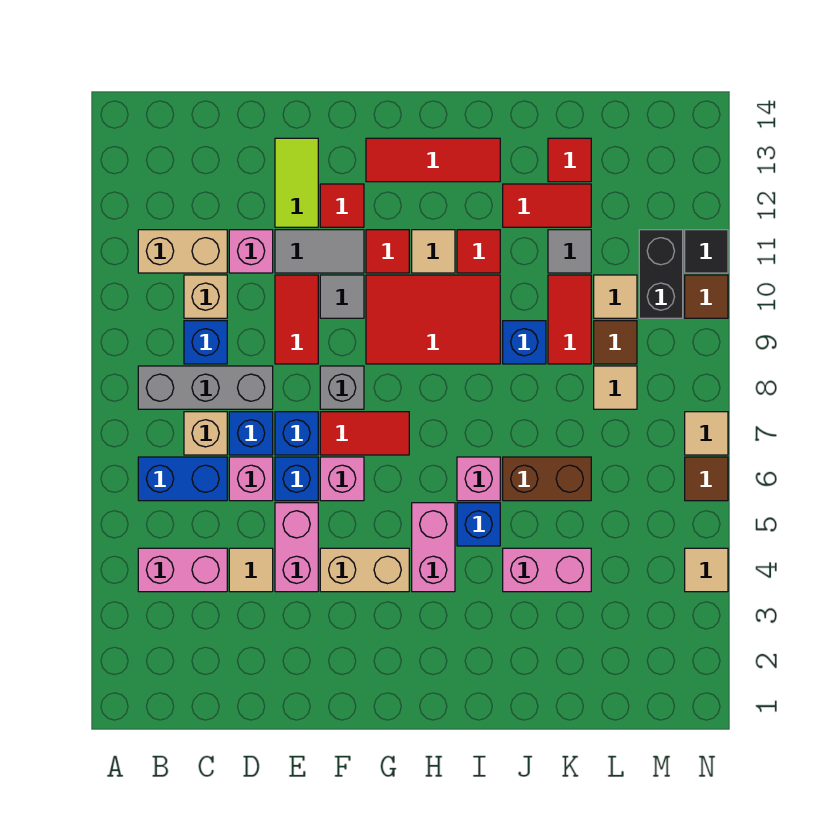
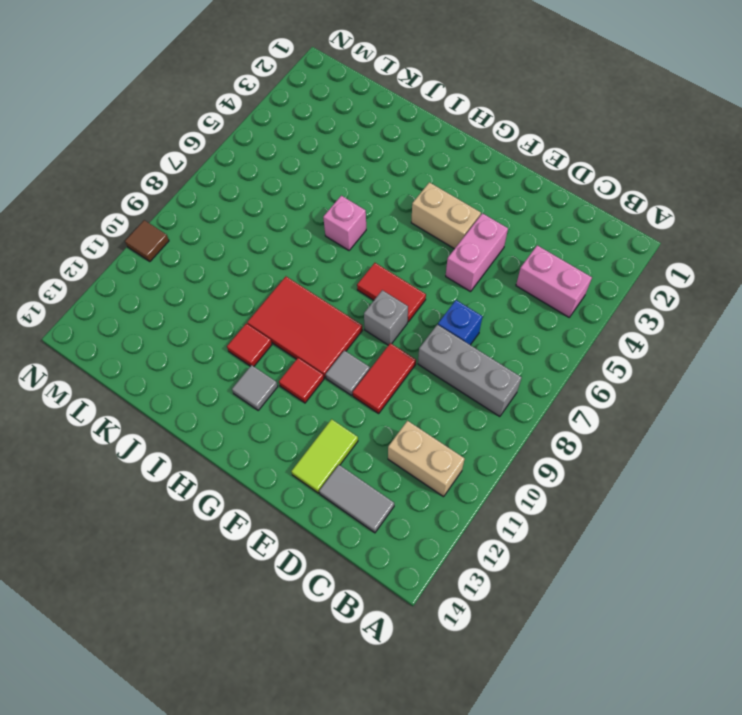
grey 1x2 tile [319,465,394,533] -> grey 1x2 tile moved to [275,230,364,273]
grey 1x1 tile [232,365,278,410] -> grey 1x1 tile moved to [548,230,591,273]
none -> blue 1x2 brick [138,457,227,501]
none -> tan 1x1 brick [184,412,227,455]
none -> blue 1x1 brick [184,321,227,364]
none -> tan 1x1 brick [184,275,227,318]

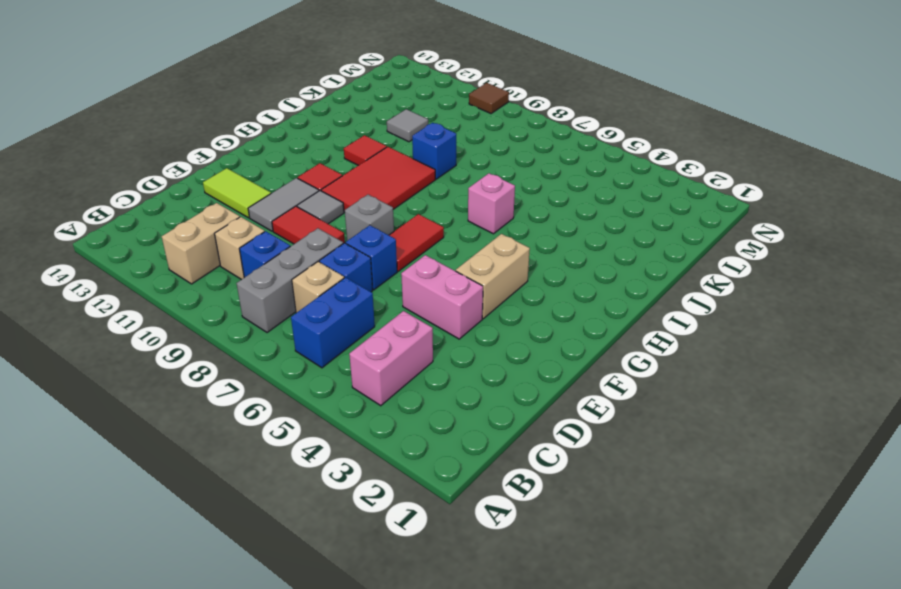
none -> tan 1x1 tile [229,548,273,592]
none -> pink 1x1 brick [229,457,273,501]
none -> pink 1x1 brick [229,230,273,273]
none -> blue 1x1 brick [275,457,318,501]

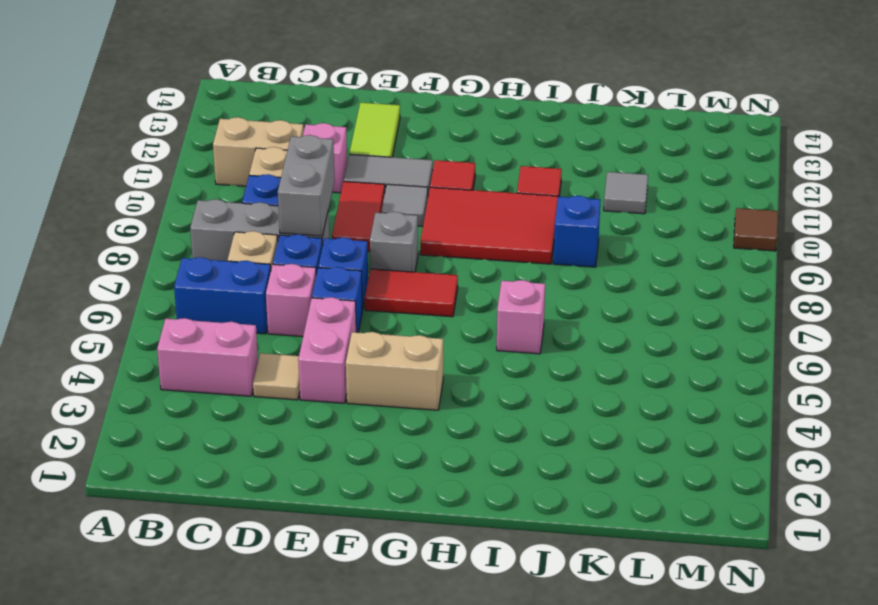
grey 1x2 brick [278,135,335,236] -> none
none -> pink 1x1 brick [320,457,364,501]
none -> red 1x1 tile [320,184,364,227]
none -> red 1x3 tile [366,138,500,182]
none -> pink 1x2 brick [412,503,455,592]

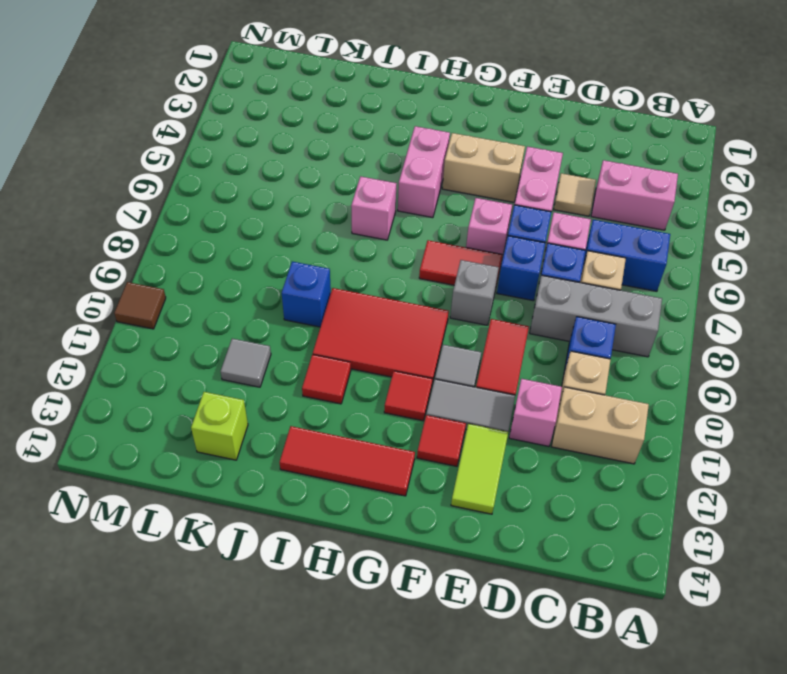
lime 1x1 brick [191,392,248,460] -> red 1x1 tile [548,138,591,182]
none -> tan 1x1 tile [412,230,455,273]
none -> blue 1x1 brick [457,503,500,546]
none -> pink 1x2 brick [503,548,591,592]
none -> brown 1x2 brick [503,457,591,501]

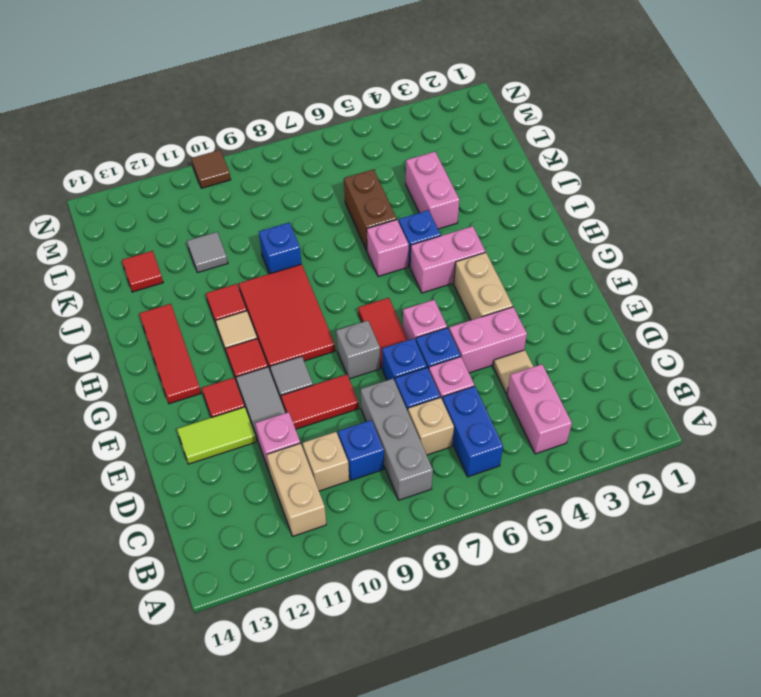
none -> red 1x2 tile [503,184,591,227]
none -> red 1x2 tile [548,275,591,364]
none -> tan 1x1 tile [594,366,637,409]
none -> brown 1x1 tile [594,321,637,364]

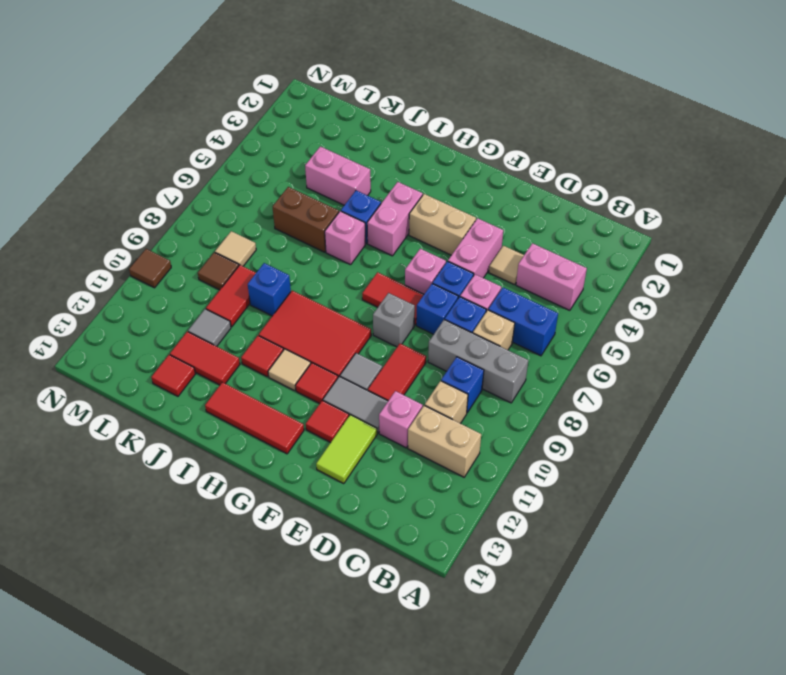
none -> tan 1x1 tile [594,275,637,318]
none -> black 1x2 brick [639,230,683,318]
none -> tan 1x1 tile [685,548,728,592]
none -> brown 1x1 tile [685,457,728,501]

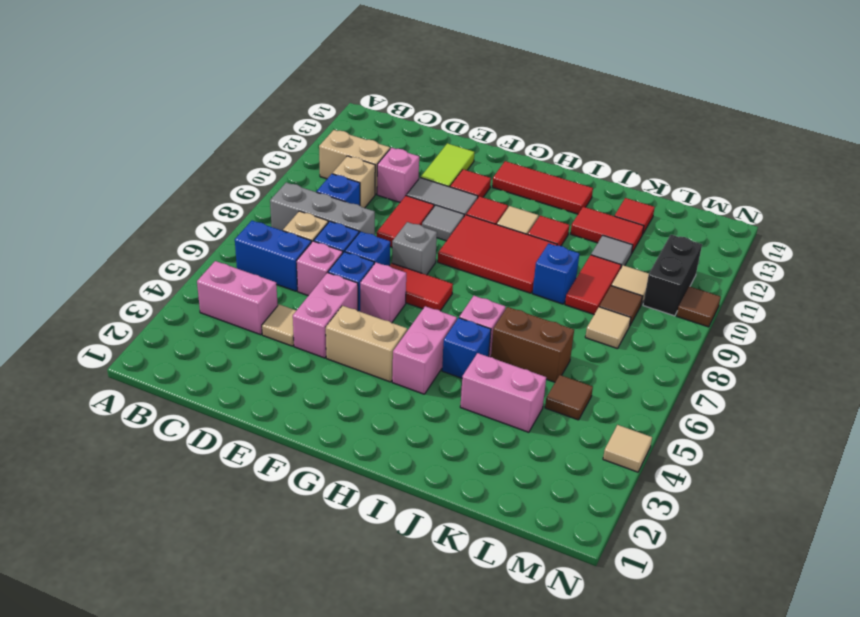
brown 1x1 tile [545,375,593,420] -> brown 1x1 tile moved to [685,457,728,501]
none -> tan 1x1 tile [685,412,728,455]
none -> black 1x1 tile [685,230,728,273]

